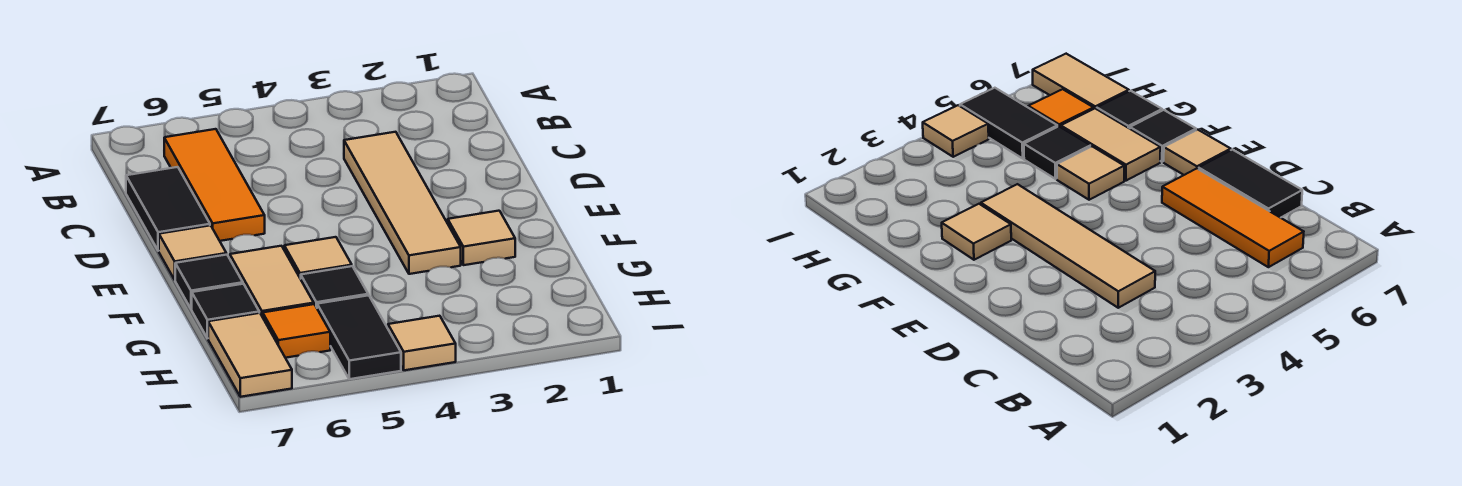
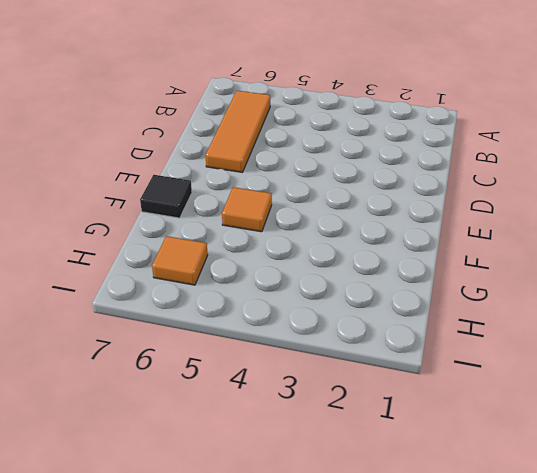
orange 1x1 tile [222,187,272,232] -> tan 1x1 tile [284,237,352,279]
none -> tan 1x4 tile [344,132,461,274]
none -> black 1x2 tile [126,167,210,251]
none -> tan 1x1 tile [159,225,226,280]

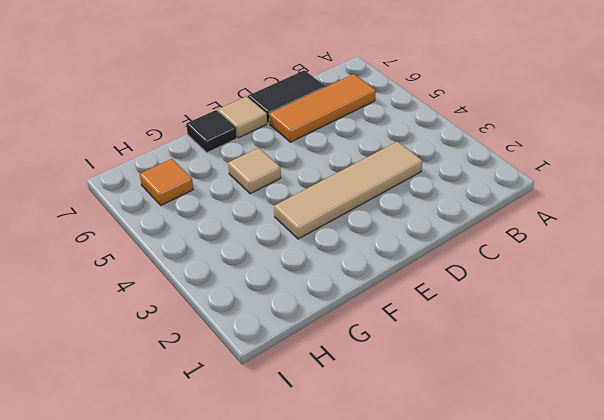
none -> tan 1x1 tile [448,211,515,265]
none -> tan 1x2 tile [230,246,314,317]
none -> black 1x1 tile [301,266,368,308]

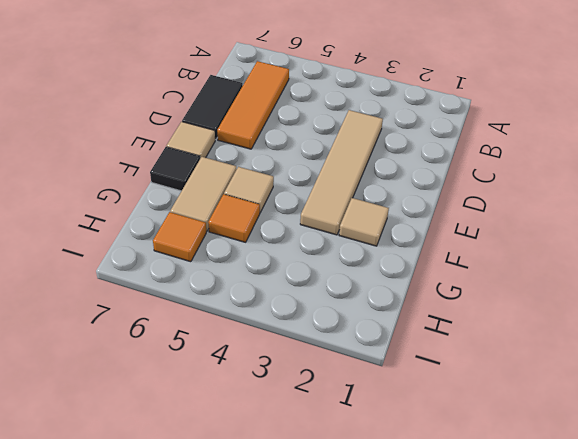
orange 1x1 tile [208,194,260,242] -> black 1x1 tile [301,266,368,308]
none -> black 1x1 tile [192,284,259,338]
none -> black 1x2 tile [317,295,401,379]
none -> tan 1x2 tile [208,313,292,397]

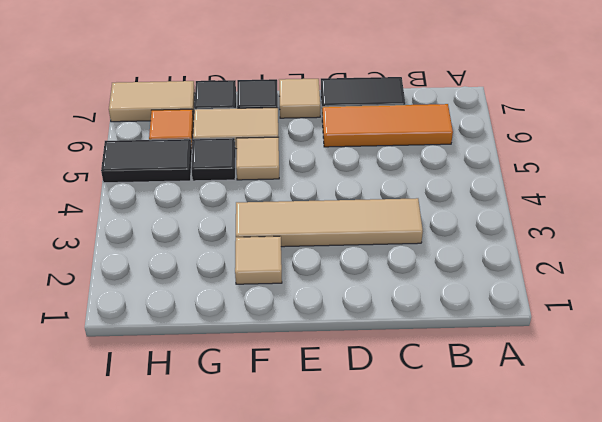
none -> tan 1x1 tile [388,316,456,370]

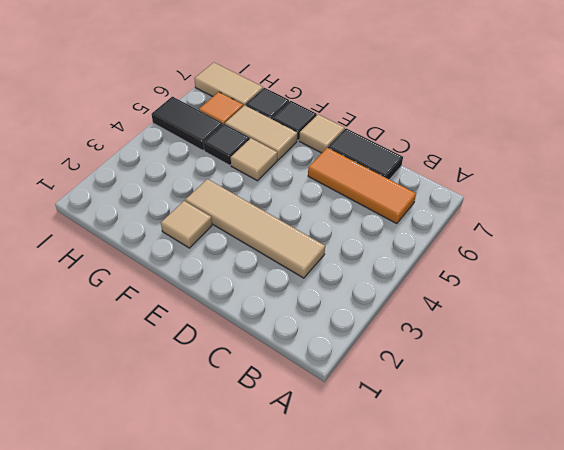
none -> tan 1x1 tile [388,316,456,370]

